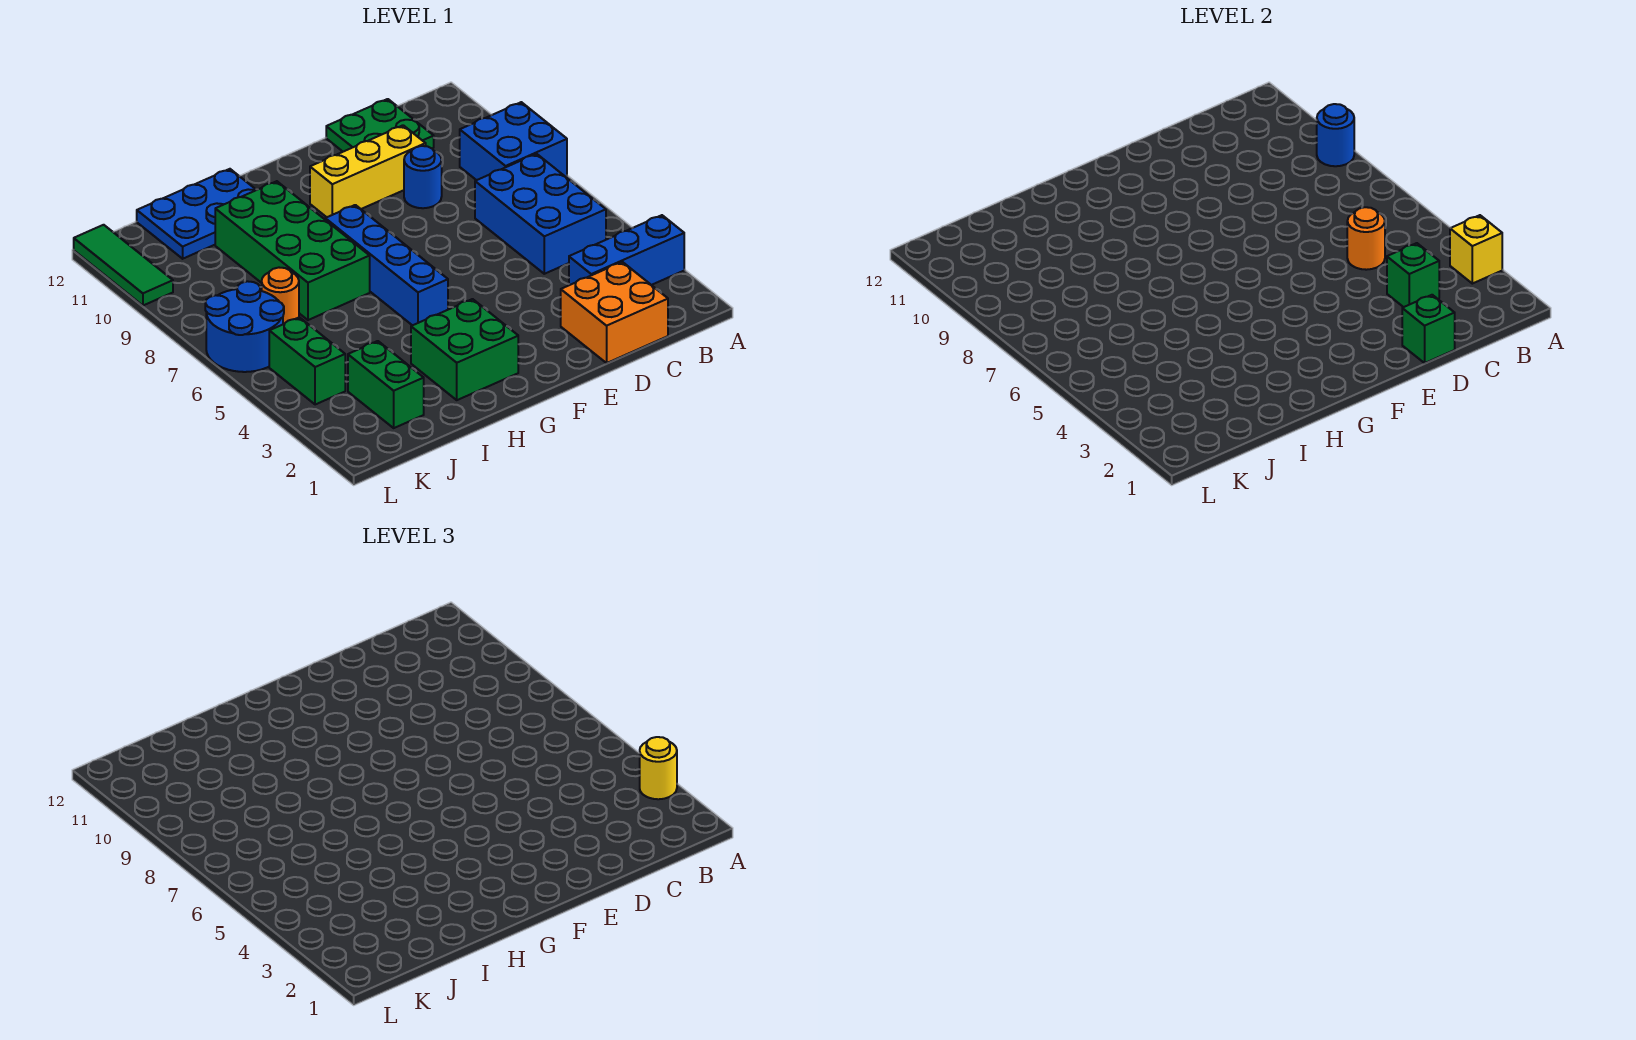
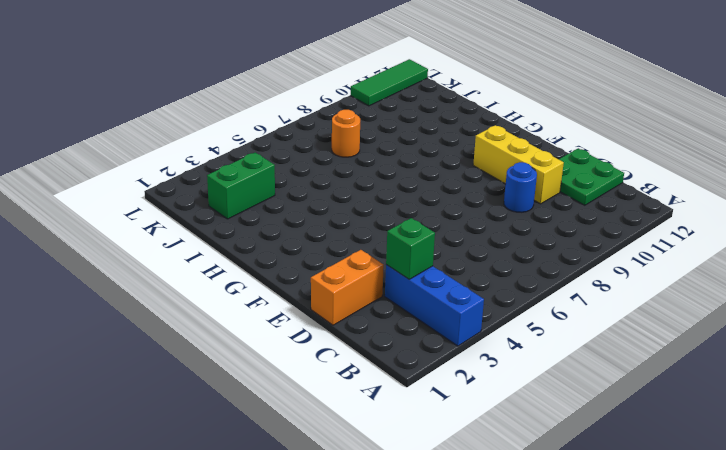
orange 1x2 brick [311,250,384,325] -> orange 2x2 brick [561,262,668,363]
none -> blue 2x2 brick [460,102,567,180]
none -> blue 2x3 brick [475,154,606,274]
none -> green 2x2 brick [411,299,518,400]

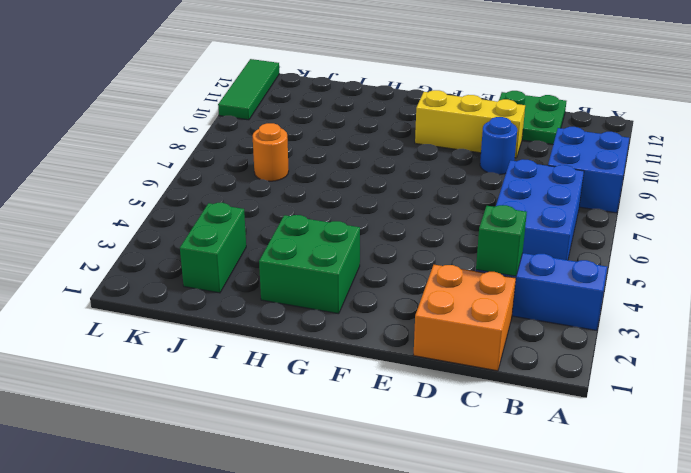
none -> blue 1x4 brick [325,205,448,326]
none -> green 2x4 brick [215,181,370,320]
none -> blue 2x3 plate [137,169,256,259]

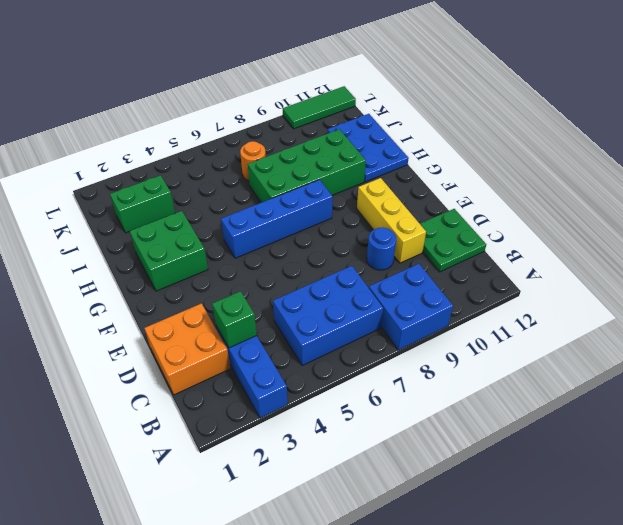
none -> green 1x2 brick [269,317,345,405]
none -> blue 2x2 round brick [205,281,284,372]
none -> yellow 1x1 brick [1450,215,1502,284]

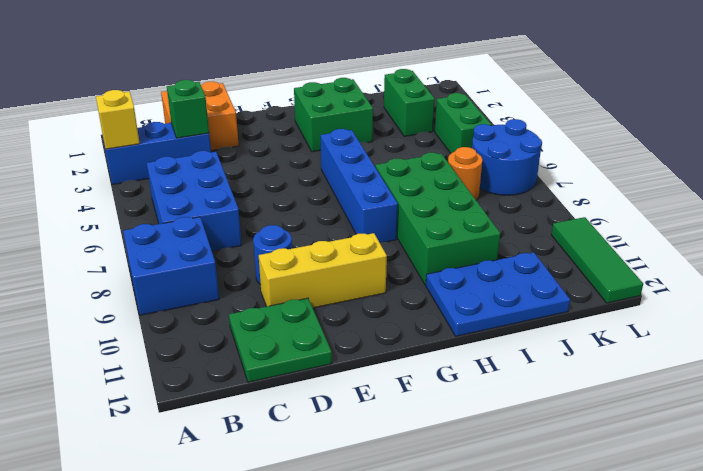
none -> blue 1x1 round brick [1317,104,1354,166]
none -> orange 1x1 round brick [1347,207,1385,270]
none -> green 1x1 brick [1402,295,1455,363]

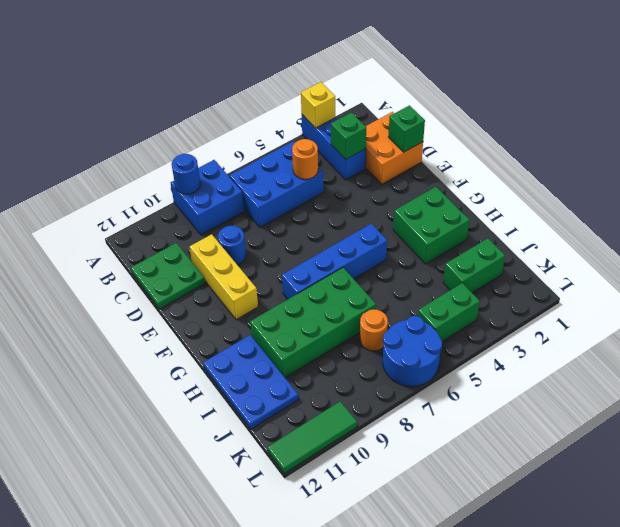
none -> yellow 1x1 round brick [640,737,677,799]

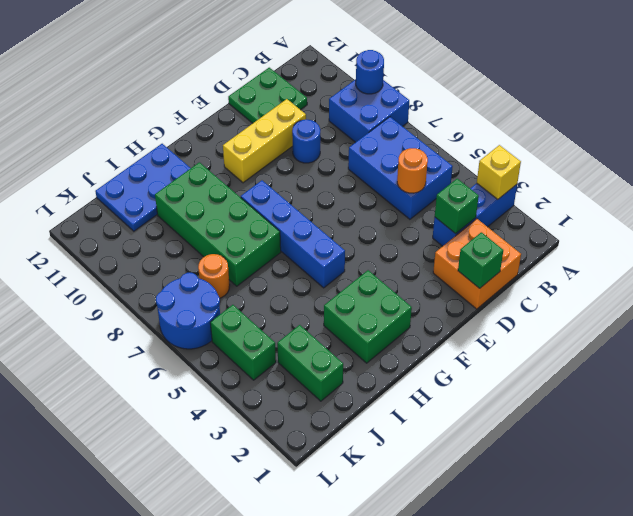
none -> green 1x3 tile [74,225,173,305]
none -> yellow 1x1 round brick [640,737,677,799]

